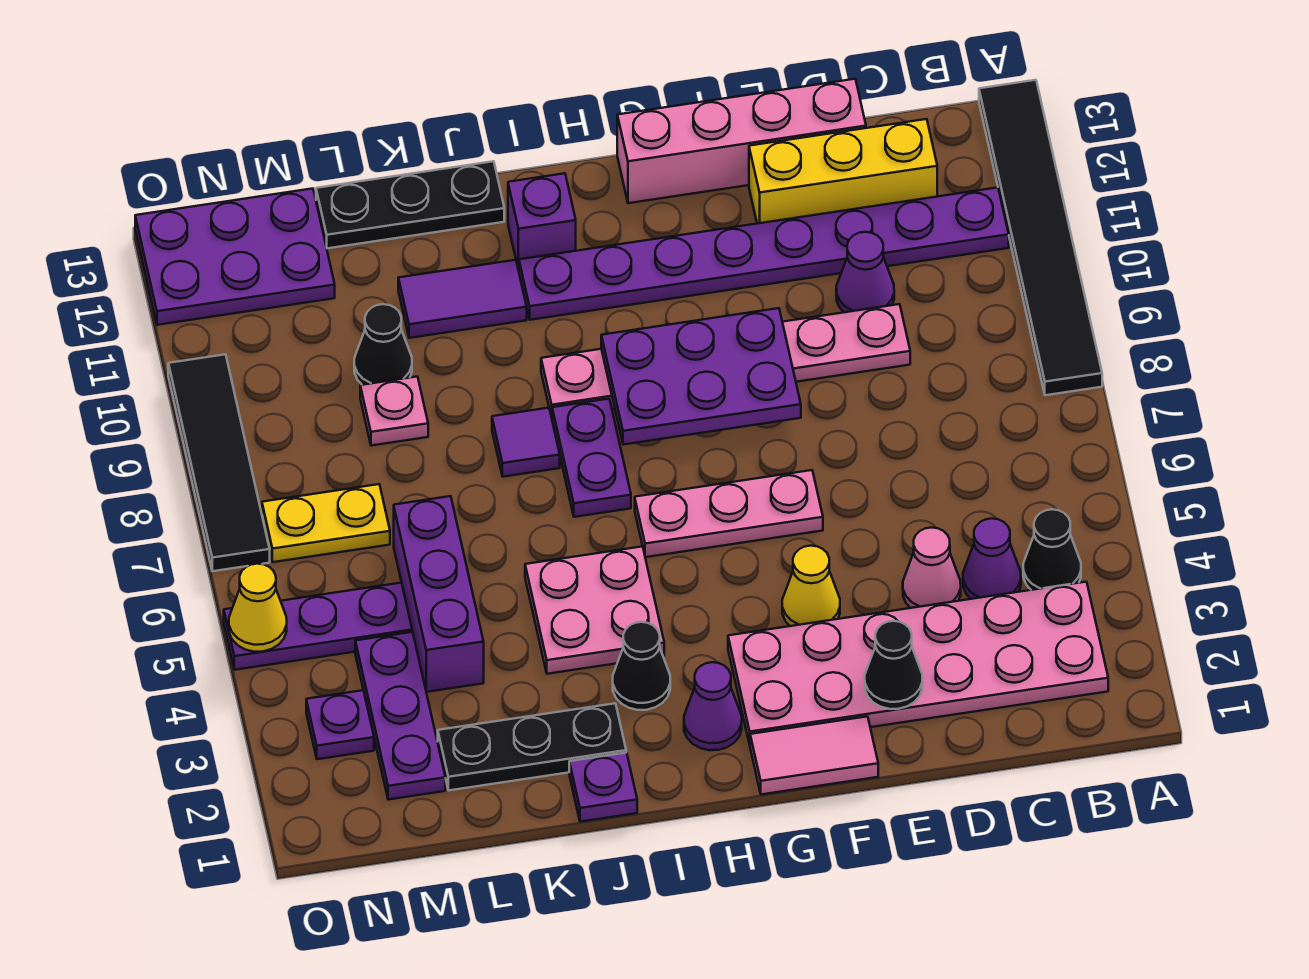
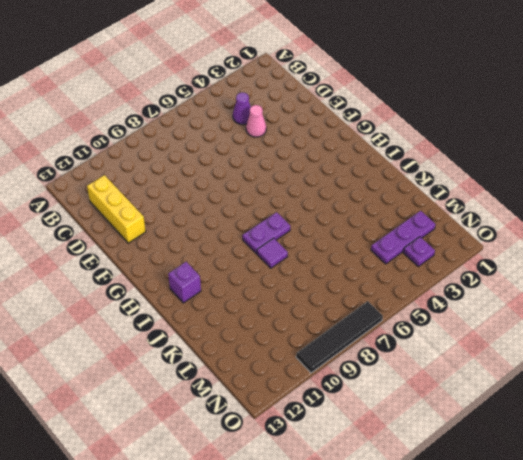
none -> black 1x6 tile [979,80,1102,395]
none -> pink 2x6 plate [728,582,1108,744]
none -> black 1x1 cone [1023,509,1081,590]
none -> purple 1x8 plate [519,188,1009,320]

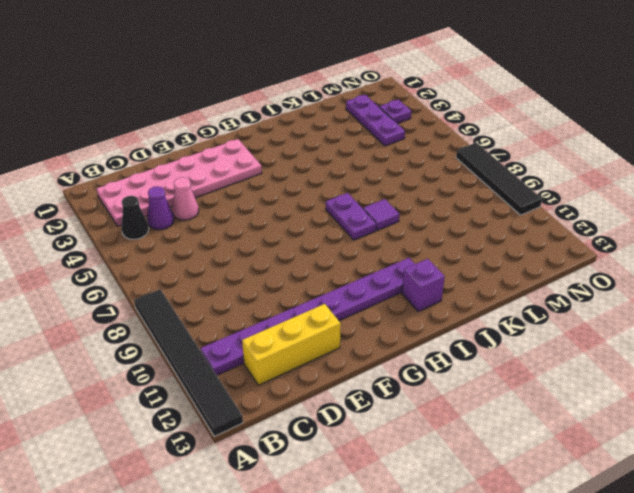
none -> pink 1x6 plate [541,304,910,417]
none -> purple 1x1 cone [836,232,894,312]
none -> pink 1x4 brick [617,79,866,203]
none -> pink 1x2 tile [750,716,878,794]

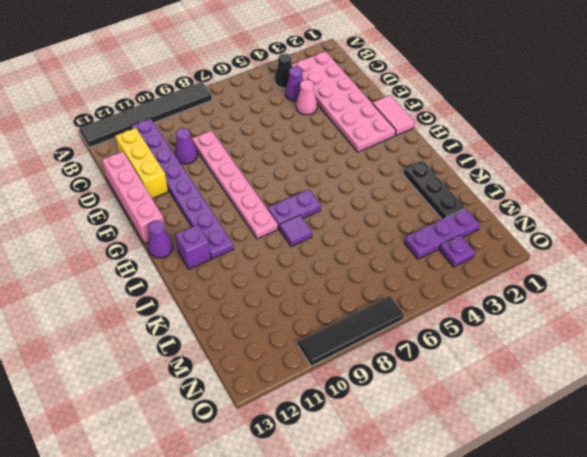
purple 1x1 cone [148,221,173,258] -> purple 1x1 cone moved to [684,662,742,750]
none -> yellow 1x1 cone [782,546,840,626]
none -> pink 1x3 plate [635,470,823,557]
none -> black 1x1 cone [613,622,670,710]
none -> pink 2x2 plate [525,546,664,674]

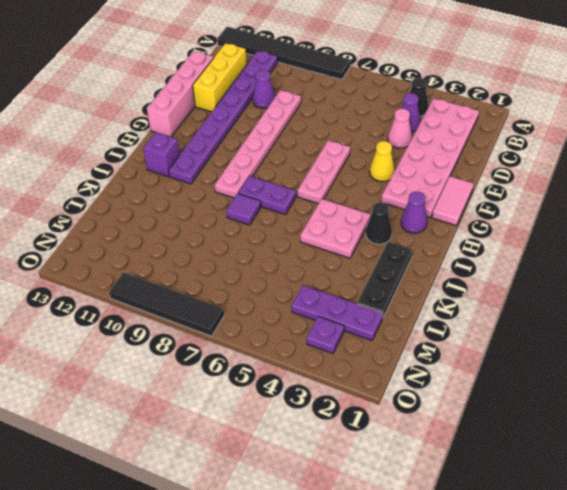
none -> purple 1x1 plate [569,753,637,822]
none -> purple 1x2 tile [398,260,527,338]
none -> black 1x3 plate [316,161,504,248]
none -> purple 1x3 brick [394,496,484,692]

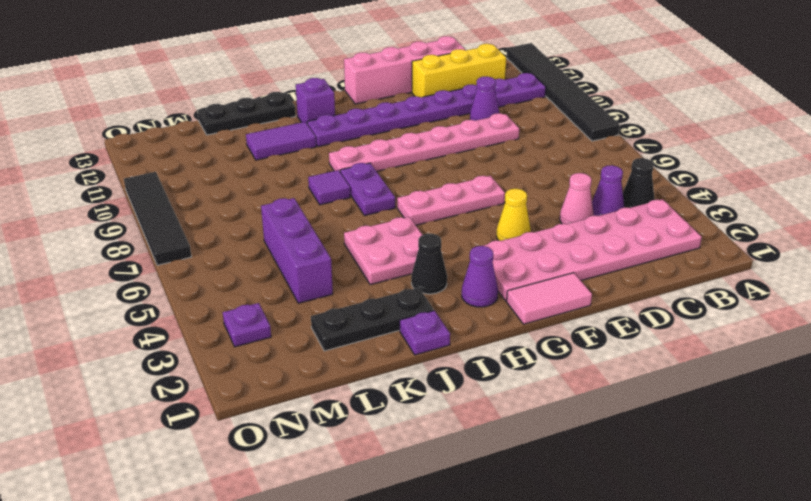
none -> pink 1x1 plate [360,377,428,446]
none -> black 1x1 cone [354,304,412,385]
none -> purple 1x3 plate [355,632,445,800]
none -> purple 1x3 plate [224,583,412,670]

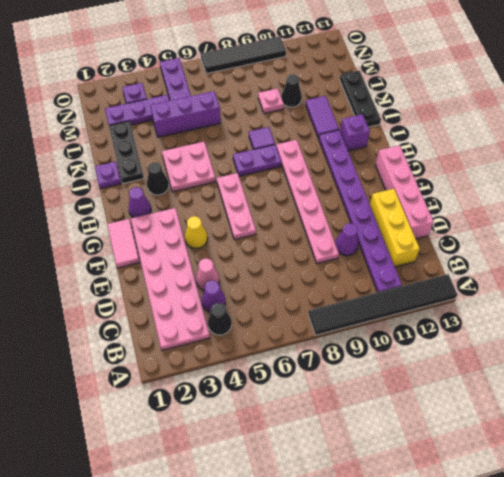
none -> yellow 1x2 plate [262,484,390,562]
none -> purple 2x3 plate [135,189,335,325]
none -> black 1x1 cone [865,621,922,709]
none -> purple 2x3 plate [601,308,801,445]

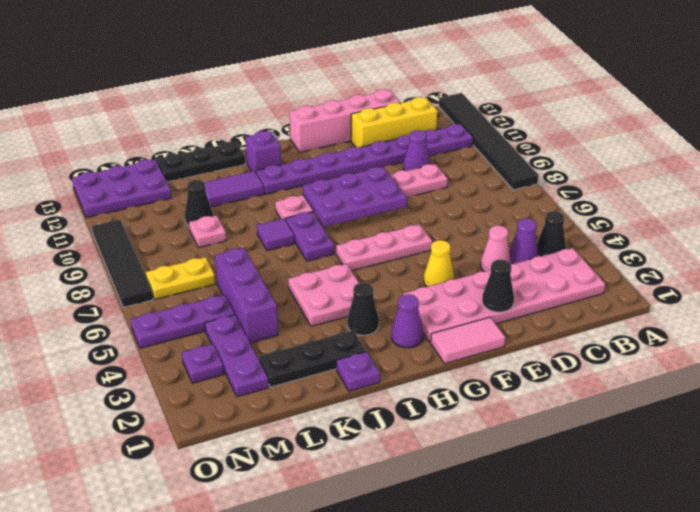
none -> yellow 1x1 cone [229,564,287,652]

